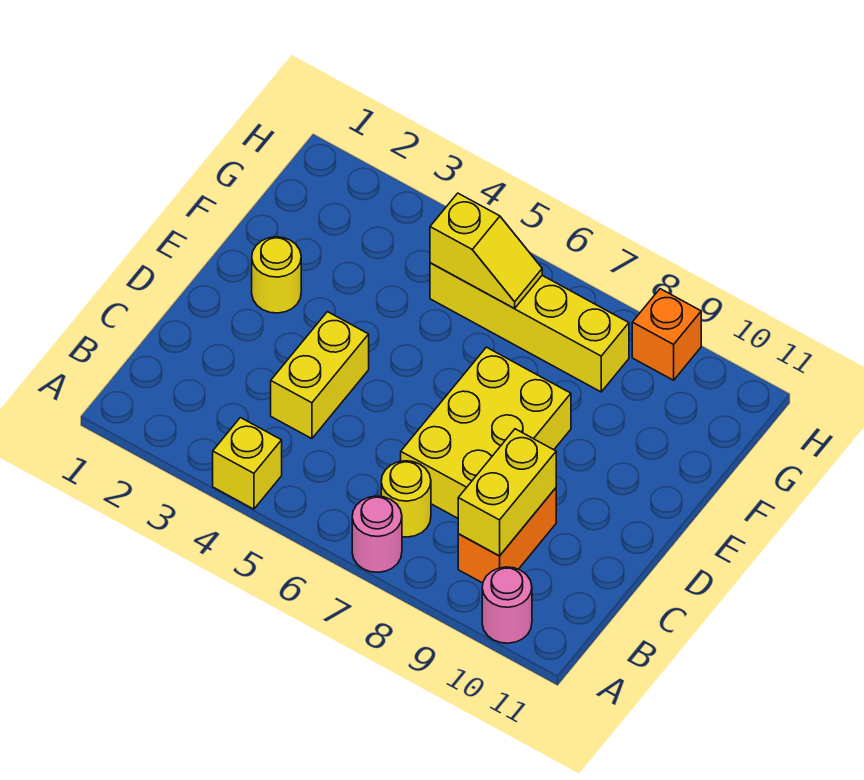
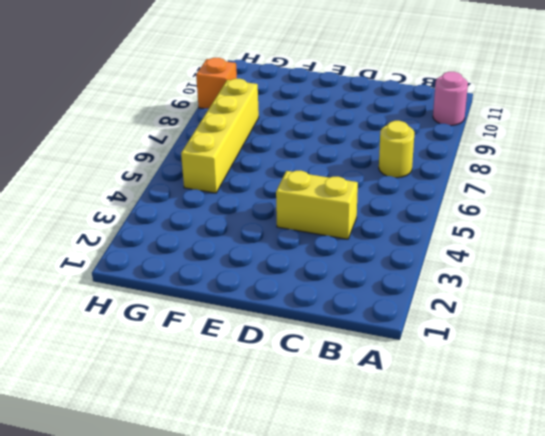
none -> yellow 1x1 brick [213,418,282,509]
none -> pink 1x1 round brick [352,496,402,572]
none -> orange 1x2 brick [458,488,556,583]

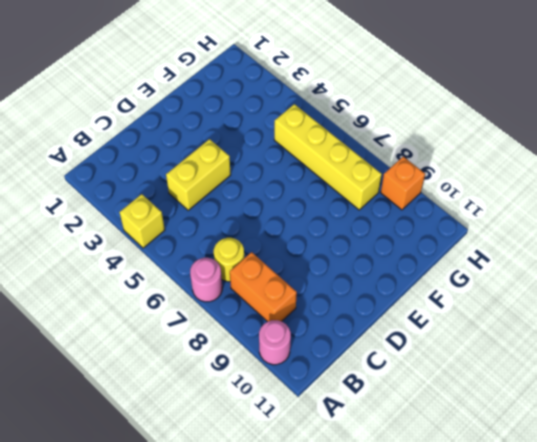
orange 1x2 brick [230,252,297,322] -> orange 1x2 brick turned to [458,488,556,583]
none -> yellow 2x3 brick [401,347,571,518]
none -> yellow 1x1 round brick [252,237,301,313]
none -> yellow 1x2 brick [458,429,556,556]

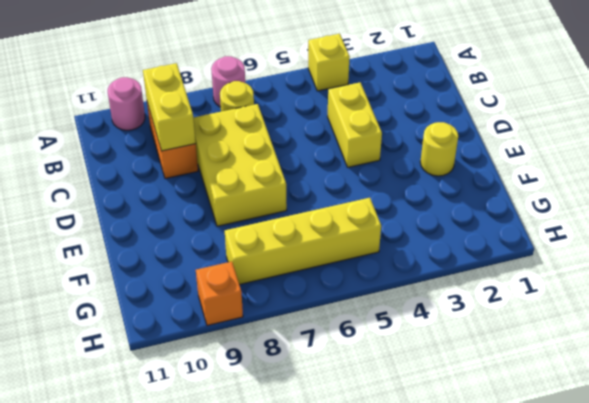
none -> yellow 1x2 slope [430,193,542,308]

